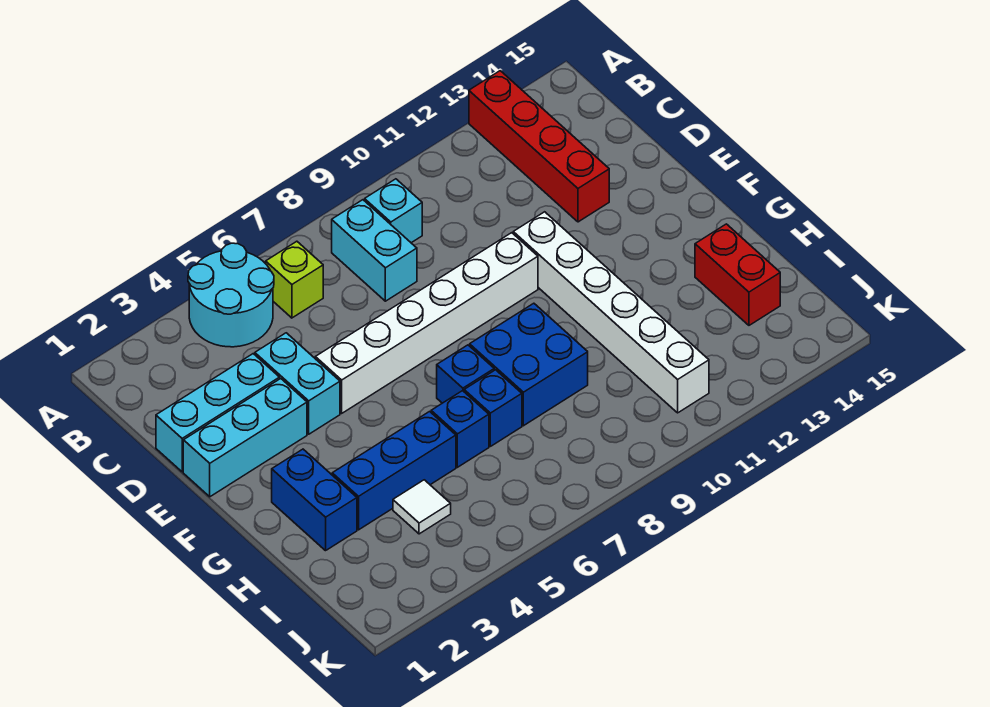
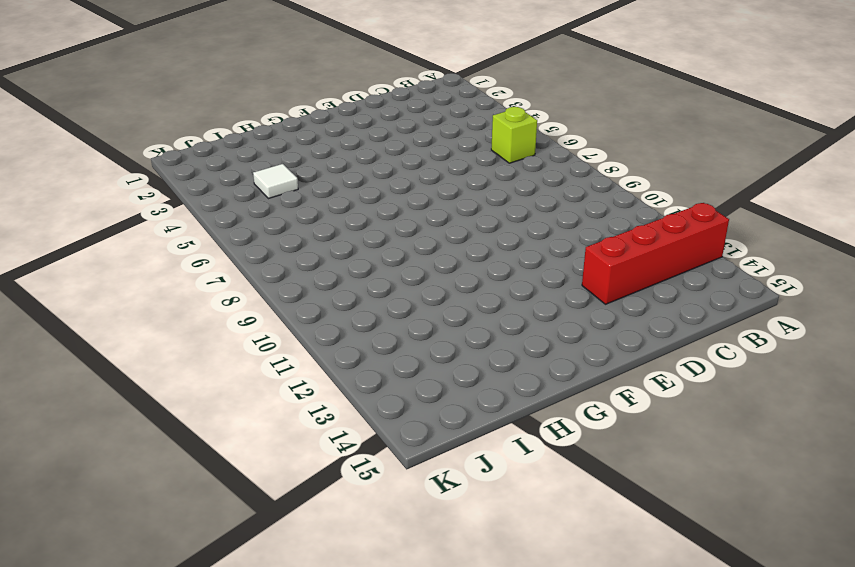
none -> cyan 2x2 round brick [188,243,274,347]
none -> cyan 1x2 brick [332,200,417,301]
none -> cyan 1x1 brick [365,179,422,243]

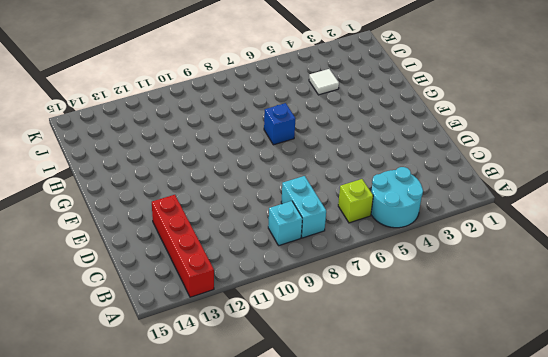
none -> cyan 1x3 brick [156,354,280,472]
none -> cyan 1x2 brick [255,333,340,434]
none -> cyan 1x3 brick [183,379,307,497]

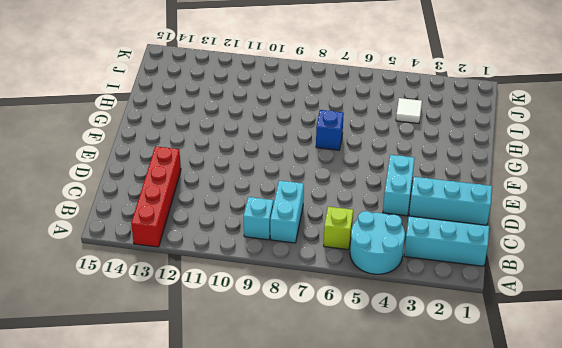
cyan 1x3 brick [404,216,489,266] -> cyan 1x3 brick moved to [183,379,307,497]
none -> white 1x6 brick [315,233,538,413]
none -> white 1x6 brick [513,212,709,413]
none -> blue 1x2 brick [272,449,357,551]

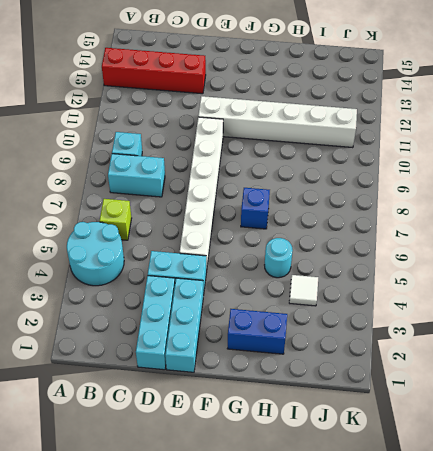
cyan 1x1 round brick [265,238,293,278] -> blue 1x3 brick [332,412,456,530]
none -> blue 2x2 brick [470,303,588,426]
none -> blue 1x1 brick [431,391,489,467]
none -> blue 1x1 brick [464,370,522,446]

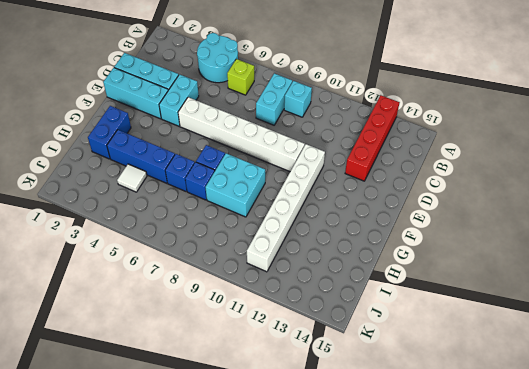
cyan 2x2 brick [205,153,265,217] -> blue 2x2 brick [470,303,588,426]
none -> red 1x2 brick [695,224,780,325]

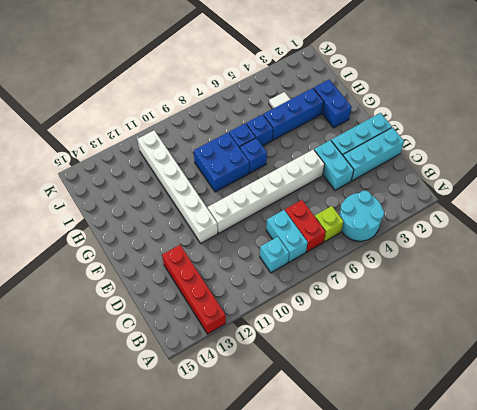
red 1x2 brick [285,200,326,252] -> red 1x2 brick moved to [695,224,780,325]

